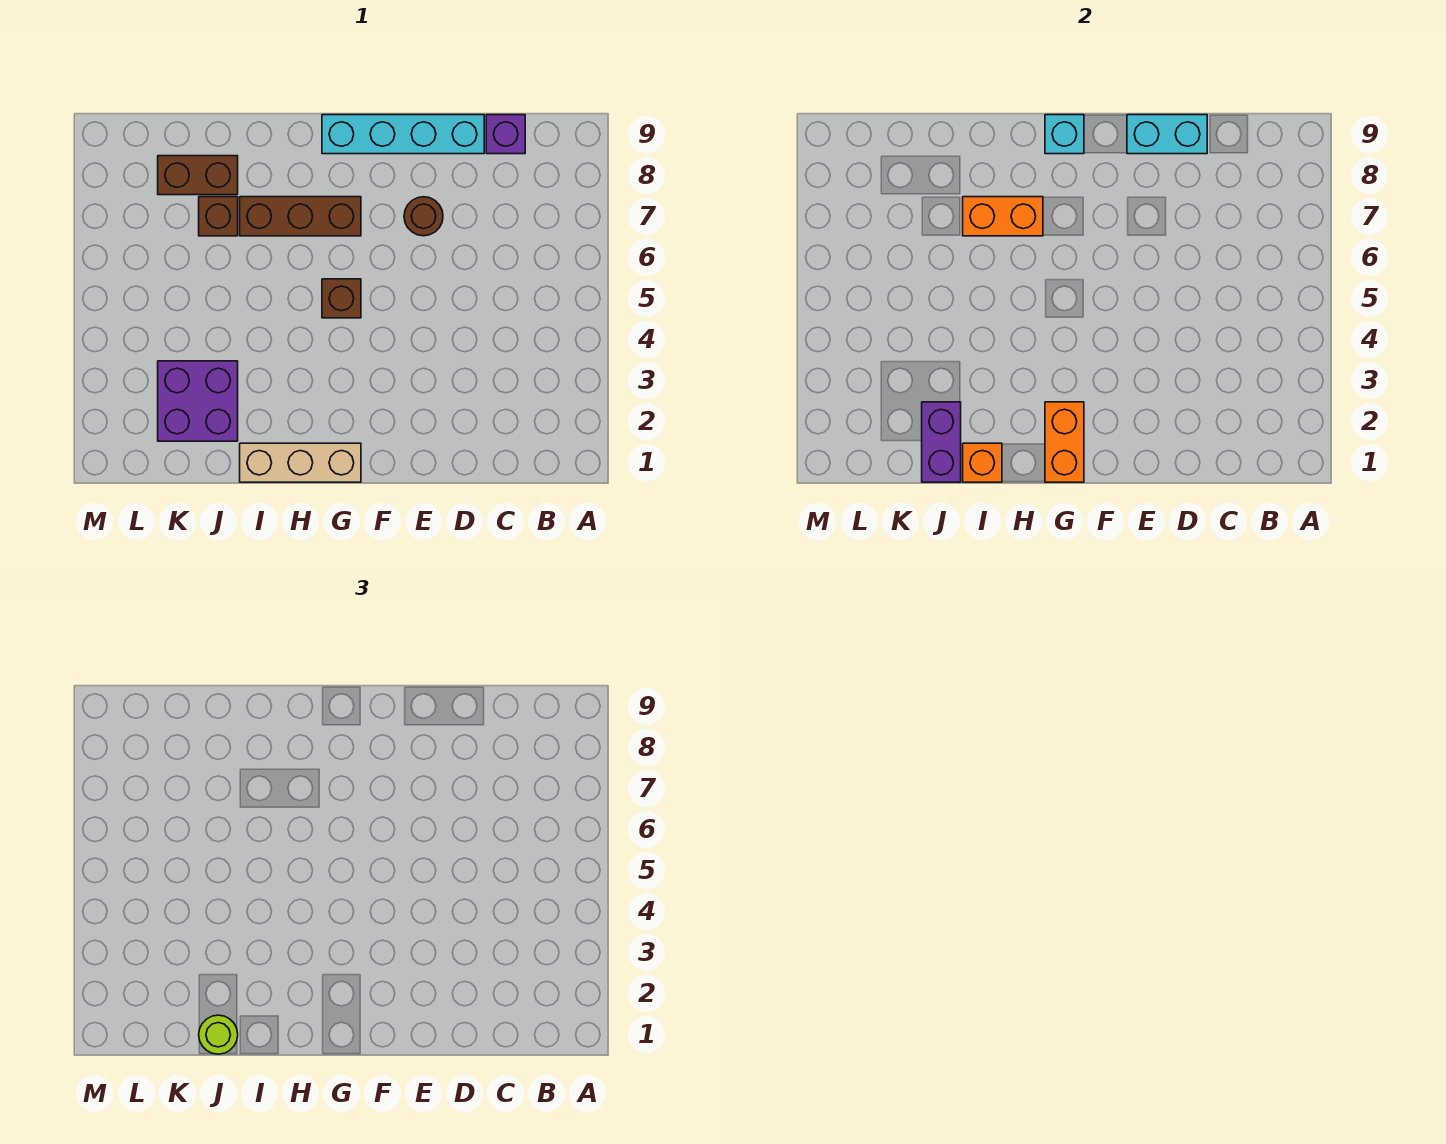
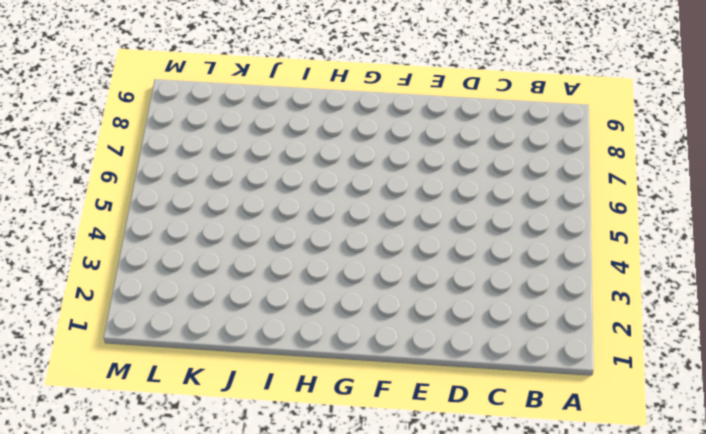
none -> purple 1x1 brick [486,115,525,154]
none -> cyan 1x4 brick [322,115,484,154]
none -> brown 1x1 round brick [404,197,443,236]

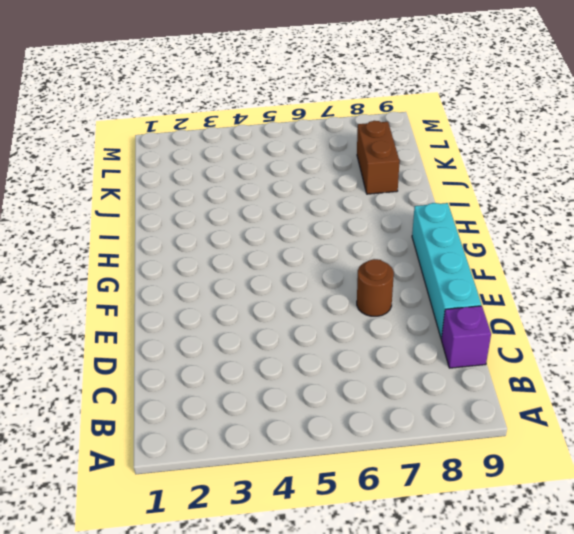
none -> tan 1x3 brick [240,443,361,482]
none -> brown 1x1 brick [322,279,361,318]
none -> brown 1x3 brick [240,197,361,236]

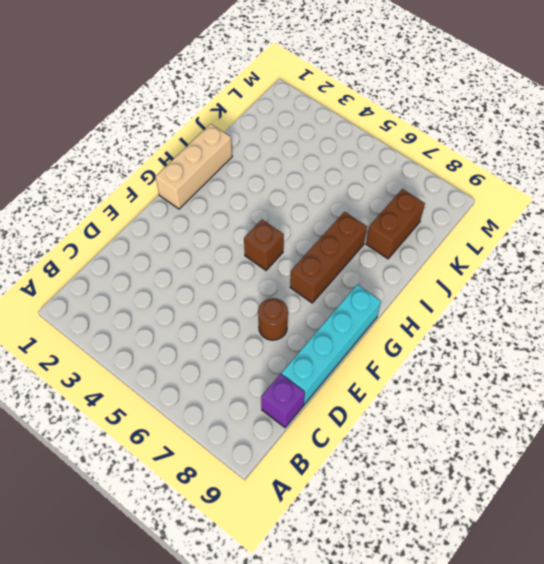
none -> purple 2x2 brick [158,361,238,441]
none -> brown 1x1 brick [199,197,238,236]
none -> cyan 1x2 brick [1127,115,1207,154]

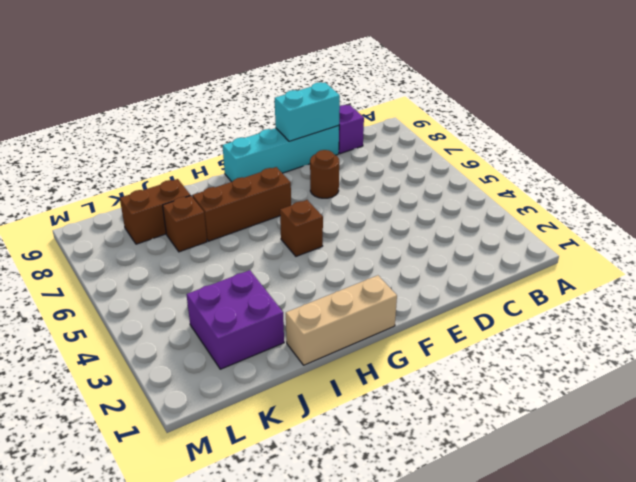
none -> orange 1x2 brick [1045,402,1084,482]
none -> cyan 1x1 brick [1045,115,1084,154]
none -> orange 1x2 brick [963,197,1043,236]

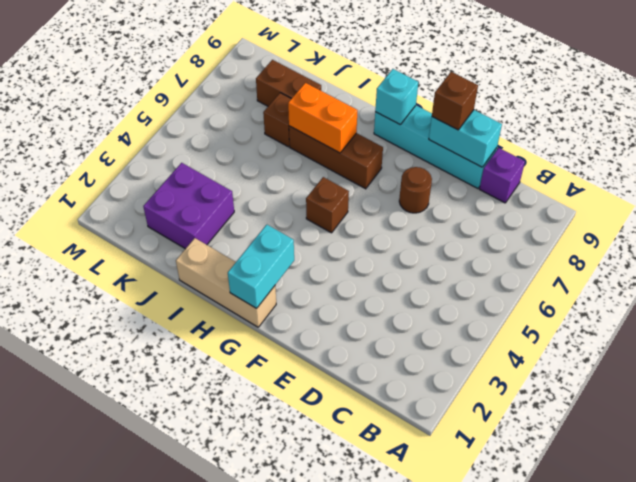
brown 1x1 brick [432,72,478,130] -> none
cyan 1x2 brick [228,225,294,308] -> orange 1x2 brick [1045,402,1084,482]
none -> orange 1x1 brick [963,443,1002,482]
none -> purple 1x2 brick [922,402,961,482]
none -> lime 1x1 round brick [199,1015,238,1054]

